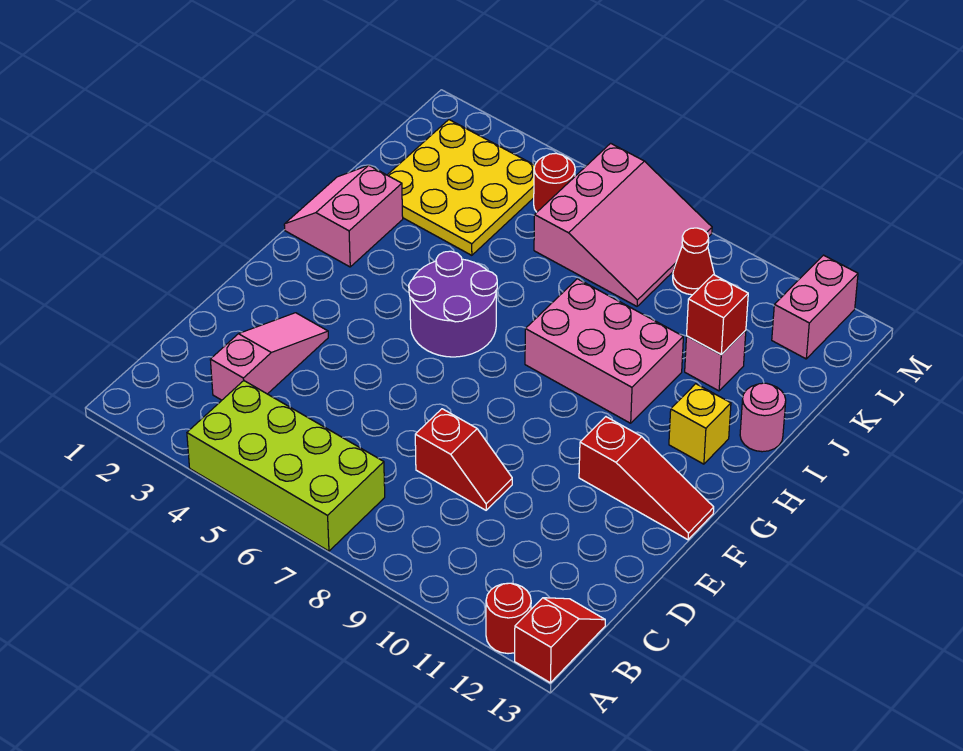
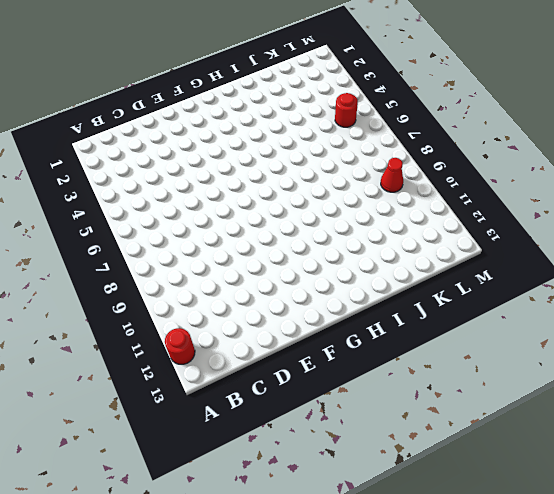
none -> lime 2x4 brick [187,381,385,551]
none -> red 1x2 slope [515,598,605,683]
none -> pink 1x3 slope [210,313,328,400]

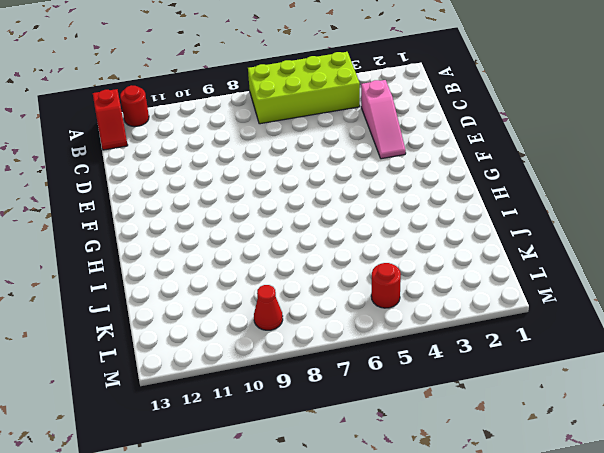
none -> red 1x2 slope [415,409,512,510]
none -> red 1x3 slope [579,417,714,540]
none -> purple 2x2 round brick [409,251,497,357]

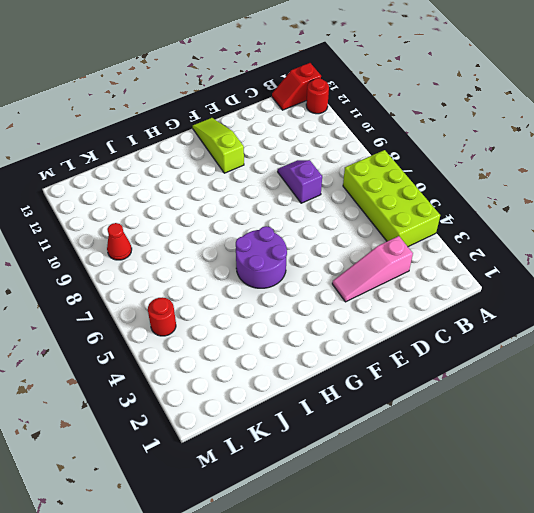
purple 1x2 slope [278,160,322,203] -> red 1x2 slope [415,409,512,510]
lime 1x3 slope [193,118,244,173] -> red 1x3 slope [579,417,714,540]
none -> pink 2x2 slope [284,165,403,267]
none -> pink 2x3 brick [525,279,683,423]
none -> yellow 1x1 brick [669,384,731,464]

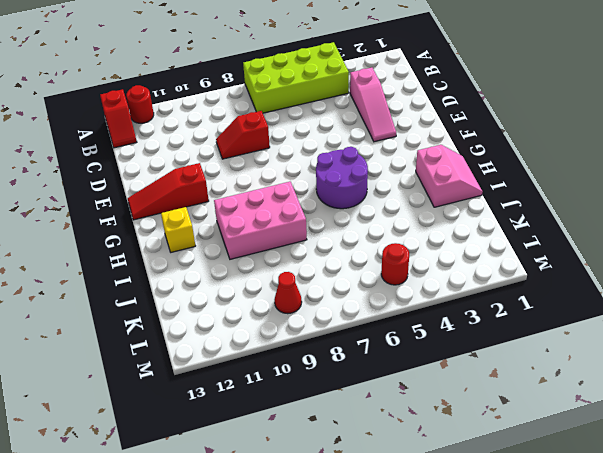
none -> pink 1x1 round brick [740,383,786,452]
none -> yellow 3x3 plate [388,120,535,255]
none -> pink 1x1 brick [685,330,746,391]

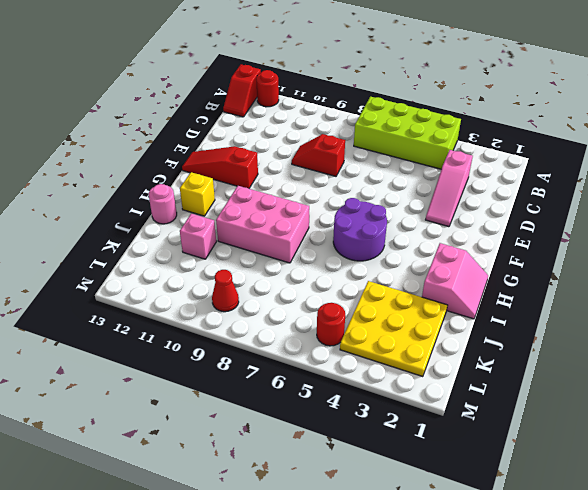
none -> pink 3x3 slope [534,143,712,306]
none -> pink 1x2 brick [772,255,858,359]
none -> red 1x1 brick [687,275,748,355]

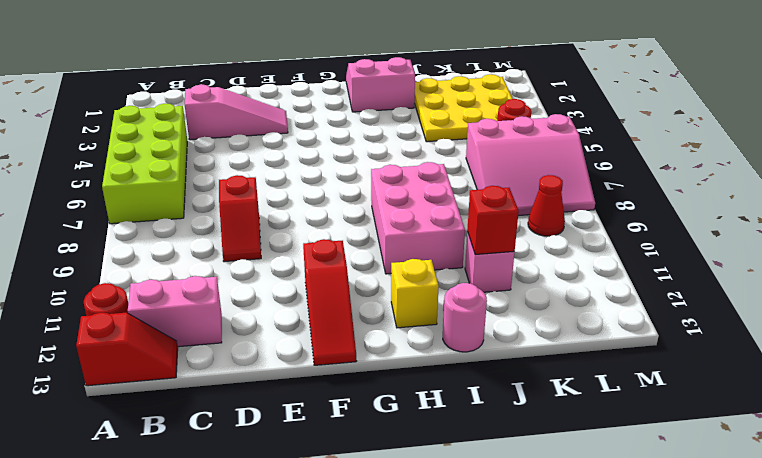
pink 1x2 brick [128,276,222,347] -> pink 1x2 brick moved to [772,255,858,359]
none -> purple 2x2 round brick [409,251,497,357]

